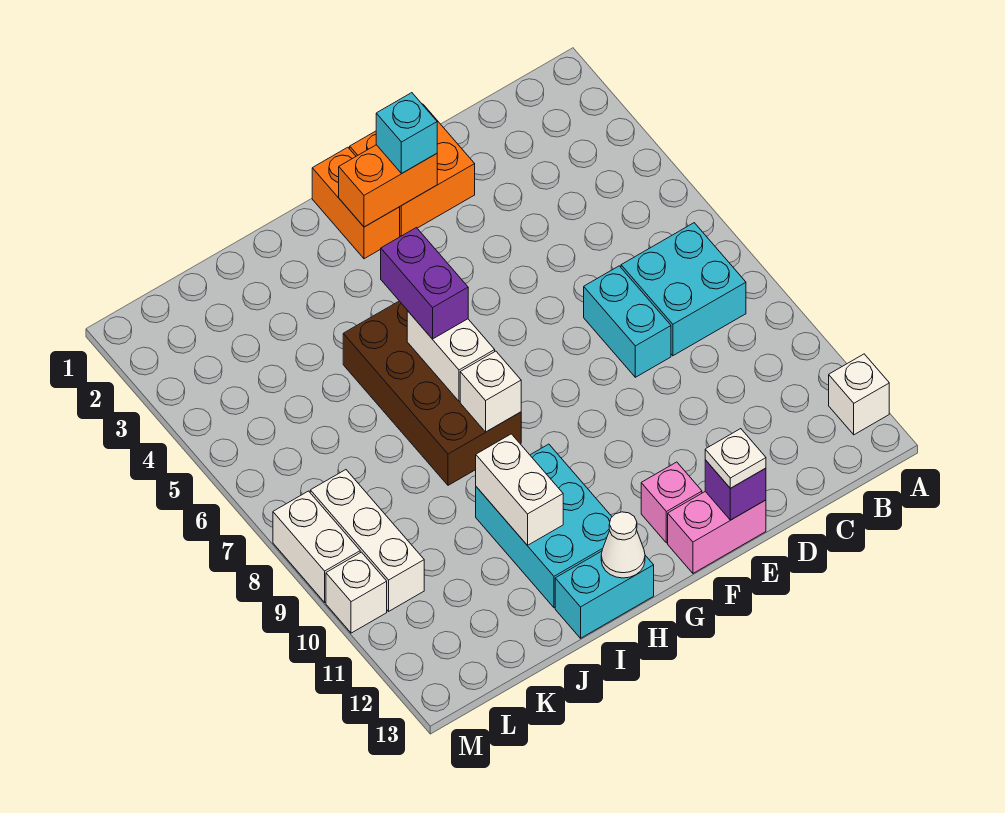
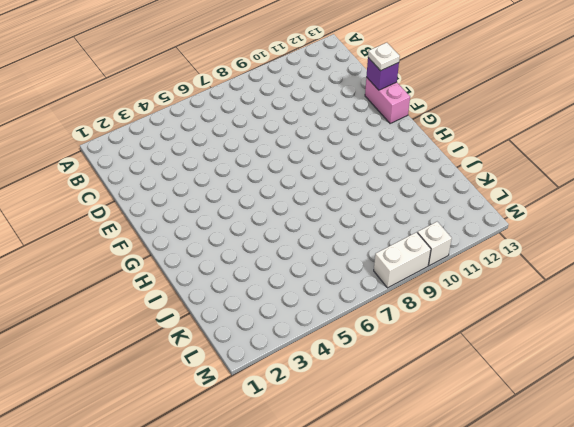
none -> white 1x1 brick [829,354,889,435]
none -> cyan 2x2 brick [621,223,746,356]
none -> cyan 1x2 brick [584,266,671,377]

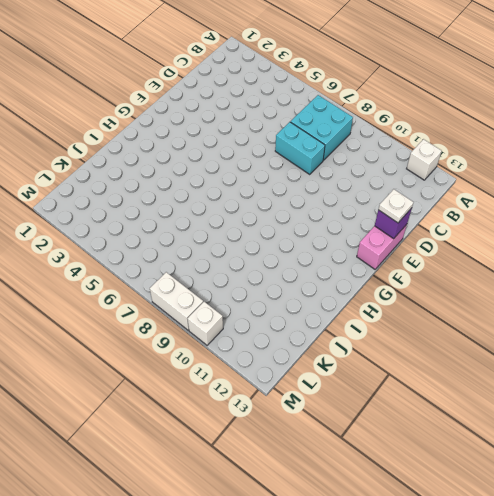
none -> orange 2x2 brick [350,104,475,236]
none -> pink 1x1 brick [641,462,702,543]
none -> orange 1x2 brick [312,147,400,259]

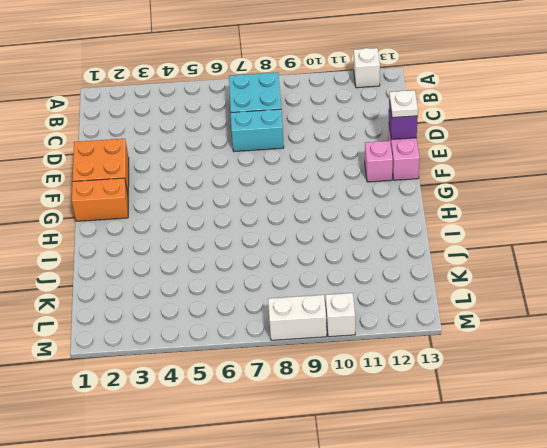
none -> brown 2x4 brick [343,301,521,485]
none -> cyan 2x3 brick [476,444,612,608]
none -> cyan 1x2 brick [555,551,654,638]

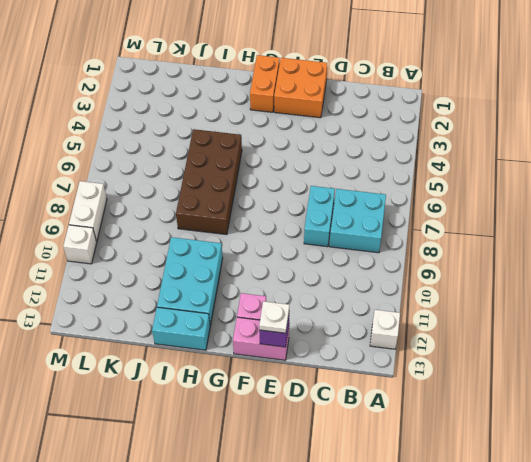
none -> white 1x3 brick [310,470,424,611]
none -> orange 1x2 brick [339,145,437,227]
none -> white 1x2 brick [407,311,495,401]

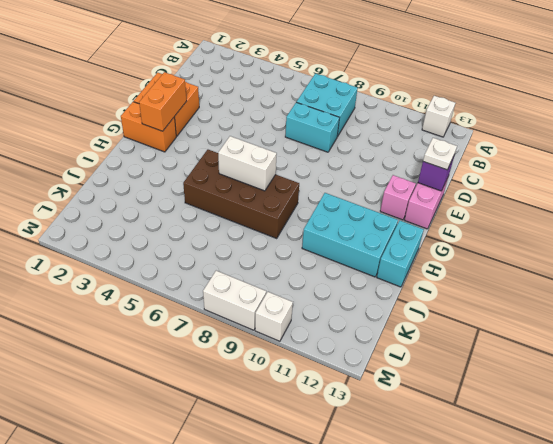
none -> white 1x3 brick [310,470,424,611]
none -> white 1x1 brick [460,351,521,432]
none -> white 1x1 cone [601,512,645,578]

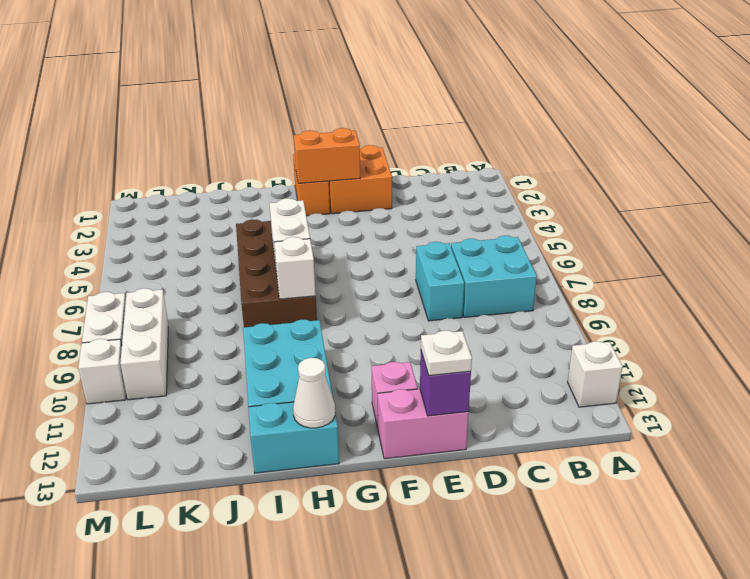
none -> white 1x2 brick [476,434,563,545]
none -> cyan 1x1 brick [376,93,437,173]
none -> purple 1x2 brick [381,228,468,339]

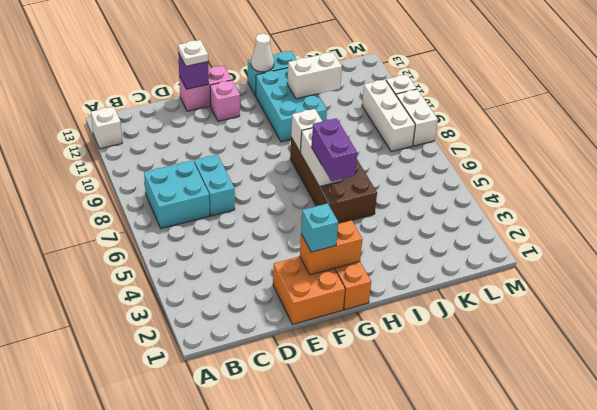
white 1x2 brick [287,52,342,99] -> white 1x2 brick turned to [476,434,563,545]

